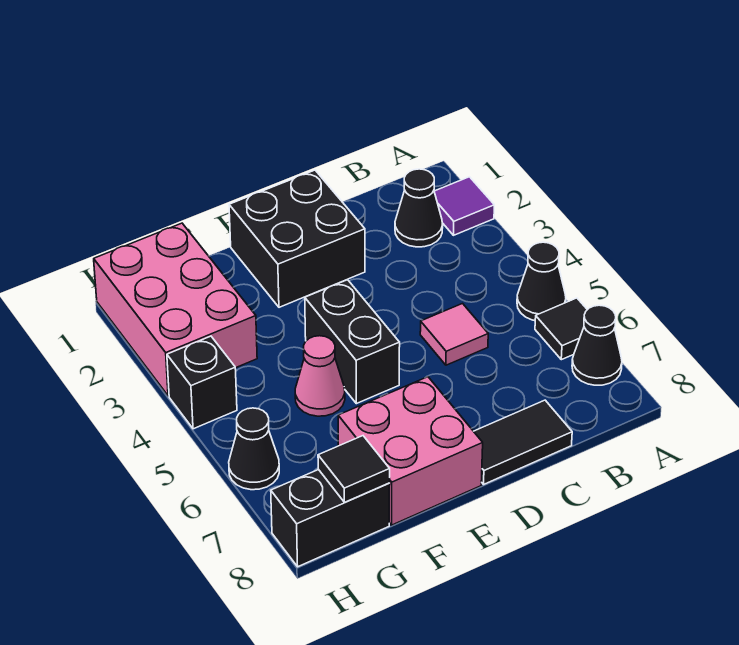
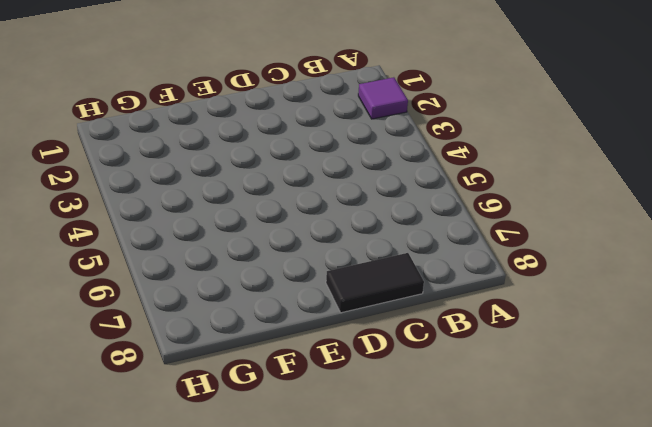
none -> black 1x1 cone [517,242,566,321]
none -> black 1x1 tile [535,298,587,360]
none -> black 1x1 cone [572,305,622,385]

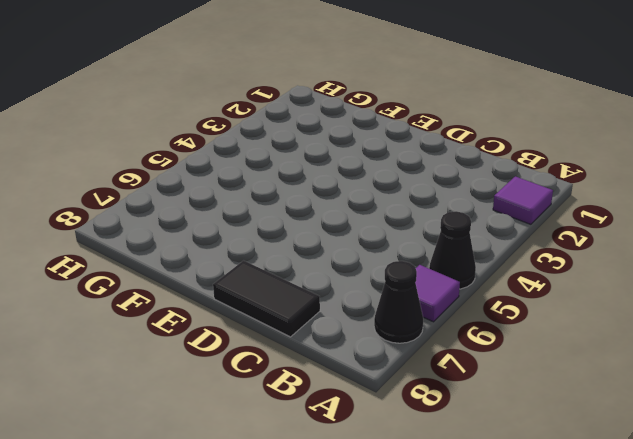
purple 1x1 tile [415,265,460,322] -> black 1x1 tile [535,298,587,360]
none -> black 1x1 cone [395,169,443,247]
none -> pink 1x1 tile [420,304,488,365]
none -> black 2x2 brick [229,170,365,307]

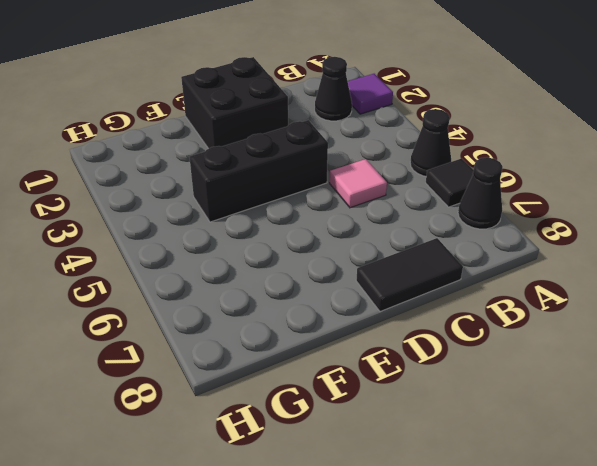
black 1x3 brick [190,120,328,222] -> black 1x2 brick [305,280,400,404]
none -> pink 2x2 brick [338,377,483,525]
none -> pink 1x1 cone [295,336,345,416]
none -> pink 2x3 brick [94,223,257,396]

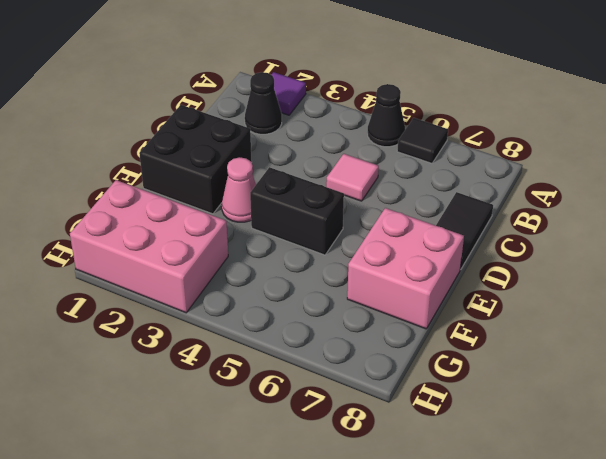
pink 1x1 cone [222,157,256,222] -> pink 1x1 cone moved to [295,336,345,416]
none -> black 1x1 cone [572,305,622,385]
none -> black 1x2 brick [271,469,390,567]
none -> black 1x1 brick [167,336,237,429]

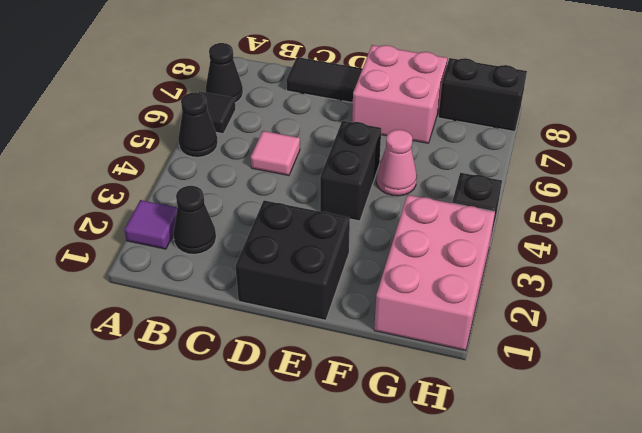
none -> black 1x1 cone [229,408,279,490]
none -> black 1x1 tile [318,436,390,502]

